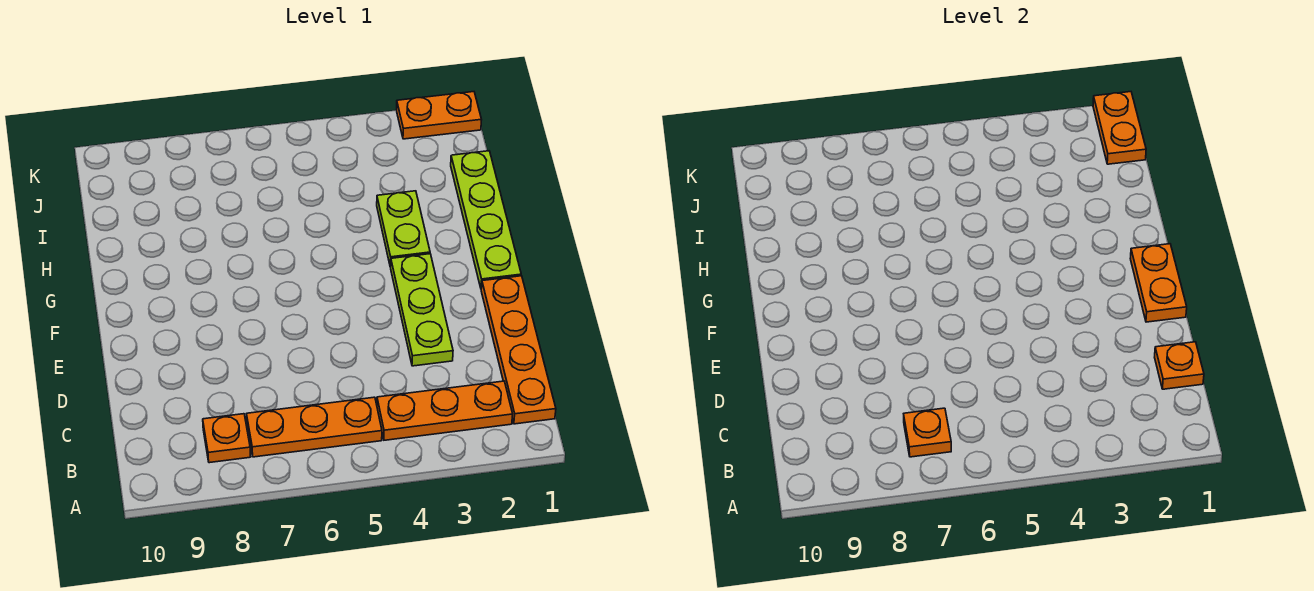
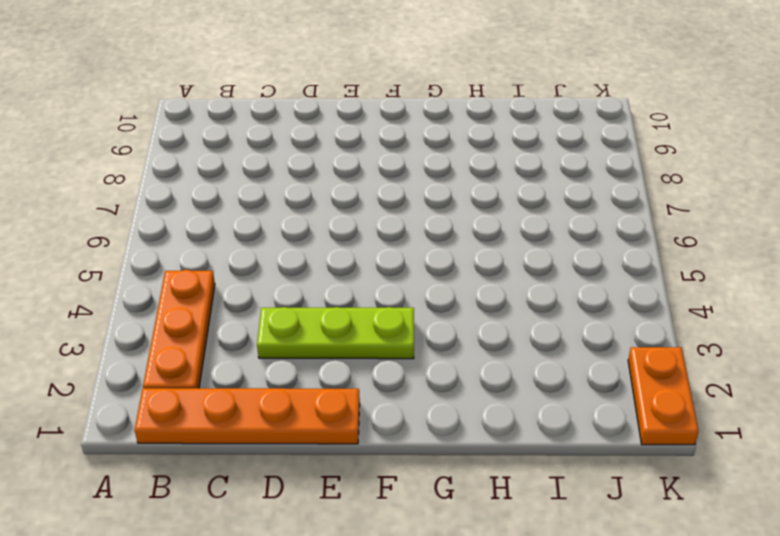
none -> orange 1x3 plate [247,397,382,457]
none -> orange 1x1 plate [203,414,250,463]
none -> lime 1x4 plate [451,151,521,288]

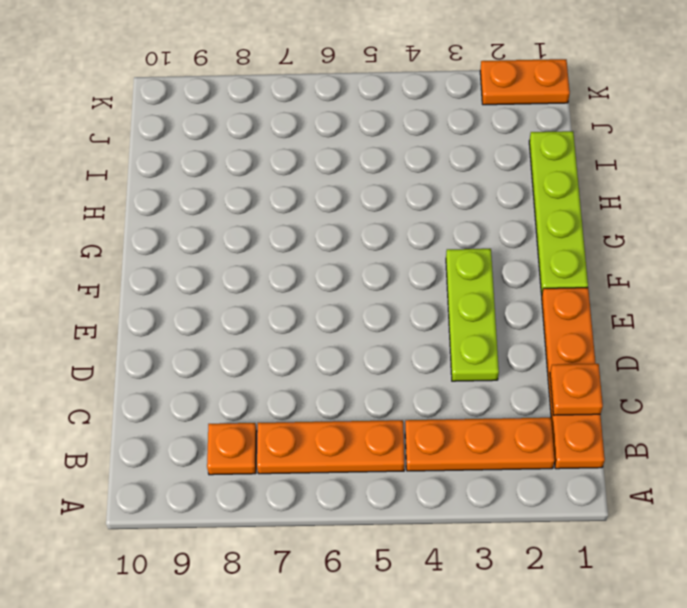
none -> lime 1x2 plate [377,191,430,267]
none -> orange 1x1 plate [904,408,951,457]
none -> orange 1x2 plate [1130,244,1187,322]

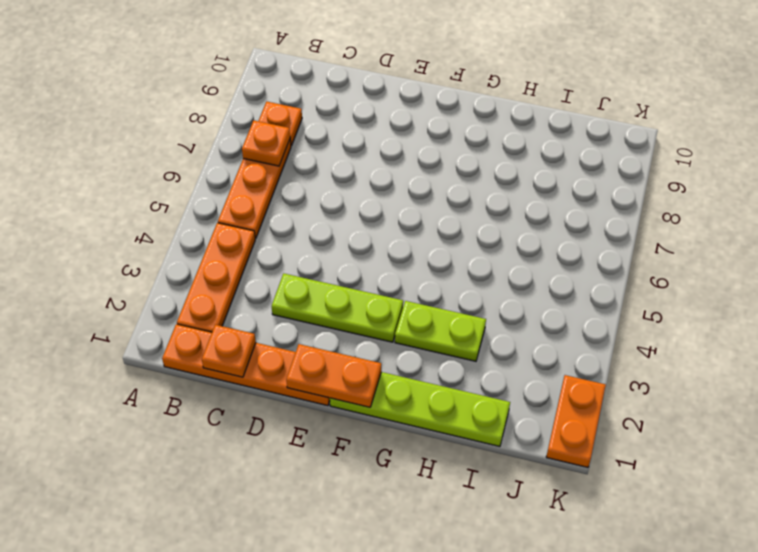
none -> orange 1x2 plate [1093,92,1146,164]

